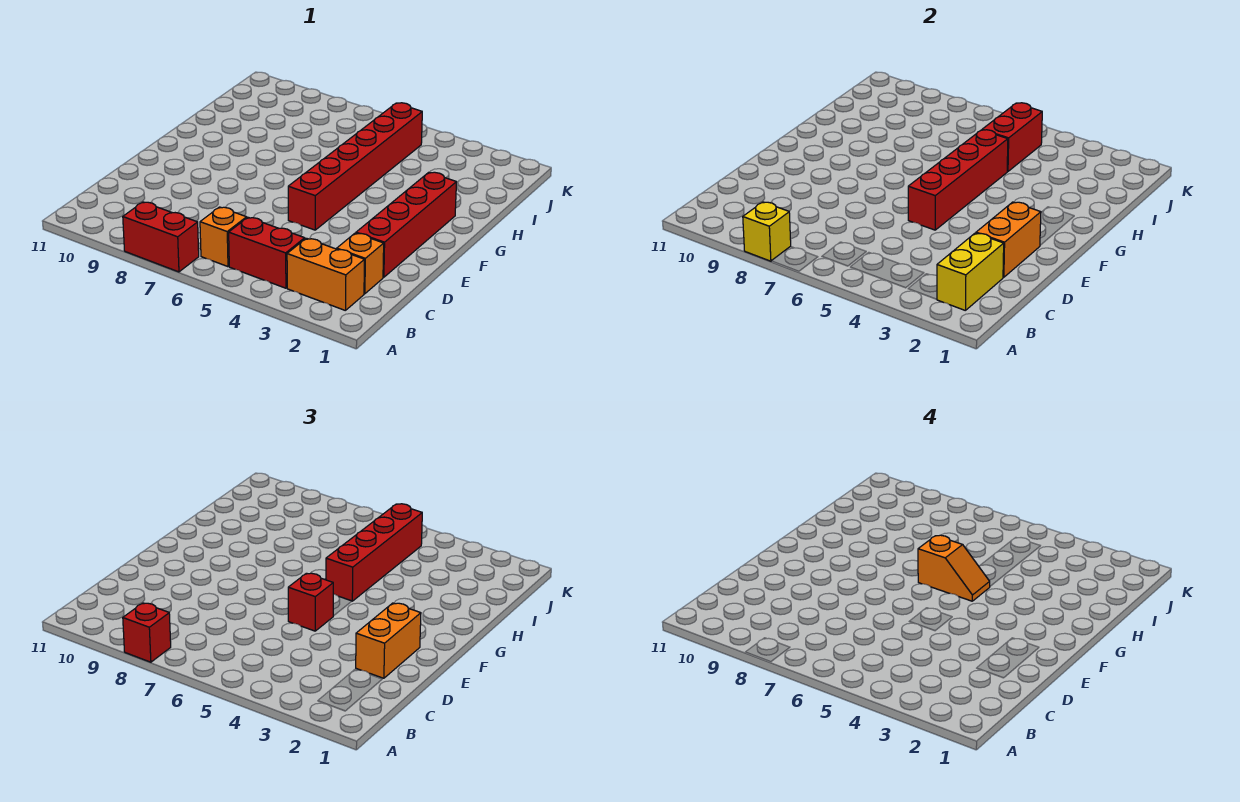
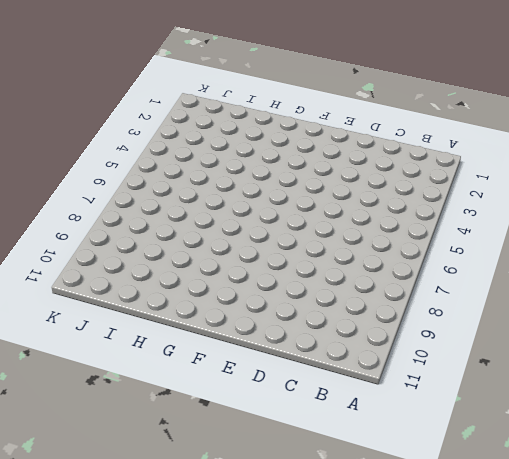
none -> red 1x2 brick [123,202,199,272]
none -> orange 1x2 brick [287,238,364,311]
none -> red 1x2 brick [229,217,305,288]

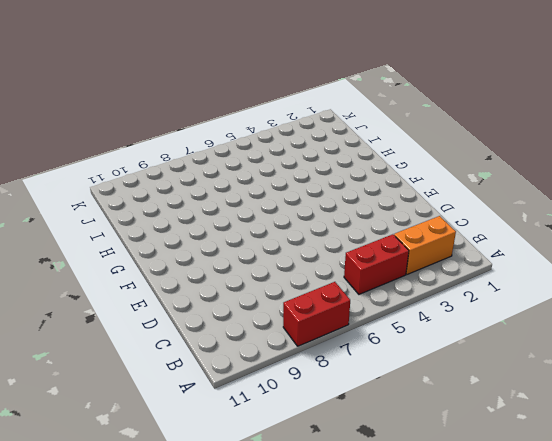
none -> orange 1x1 brick [200,207,247,267]
none -> orange 1x1 brick [337,233,384,294]
none -> red 1x4 brick [356,172,456,277]

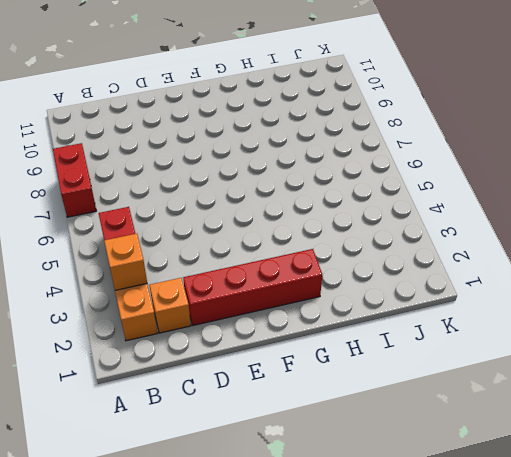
orange 1x1 brick [104,234,147,290] -> orange 1x1 brick moved to [200,207,247,267]
none -> red 1x6 brick [288,103,422,230]
none -> yellow 1x1 brick [743,202,791,261]
none -> yellow 1x2 brick [937,233,1004,311]

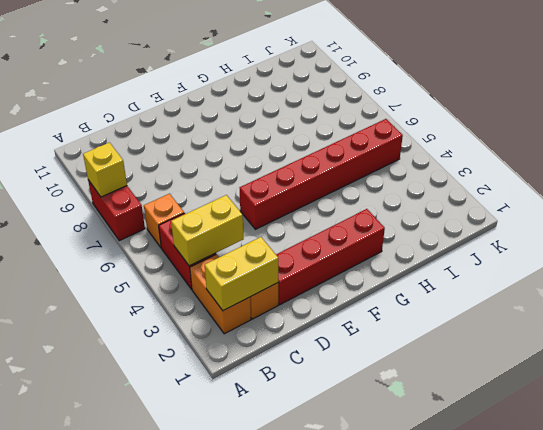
yellow 1x2 brick [171,195,243,266] -> none
none -> orange 1x2 brick [976,202,1041,277]
none -> red 1x4 brick [908,130,1008,230]
none -> red 1x2 brick [982,103,1042,172]

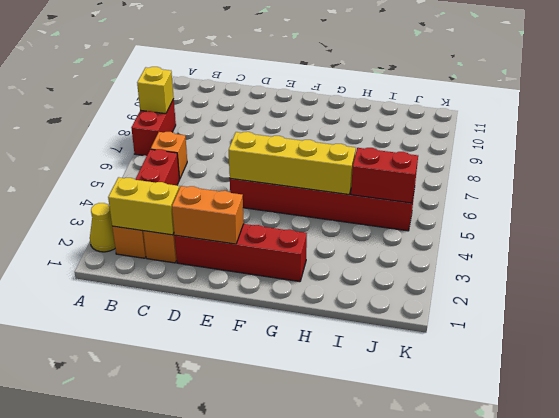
yellow 1x1 cone [90,203,115,252] -> none
yellow 1x4 brick [229,132,356,195] -> red 1x4 brick [908,130,1008,230]
none -> red 1x1 brick [123,603,171,662]
none -> orange 1x2 brick [356,603,421,678]
none -> red 1x1 brick [288,573,333,631]

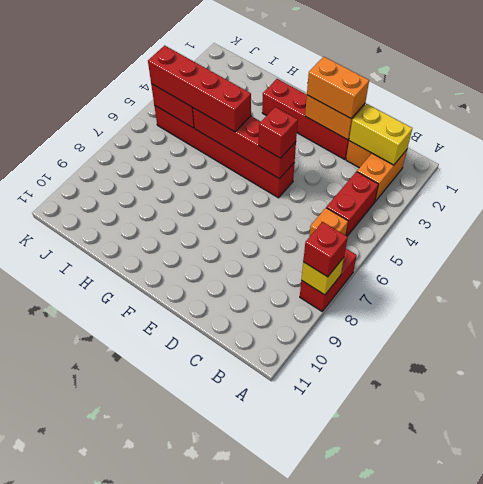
none -> orange 1x2 slope [918,535,990,601]

